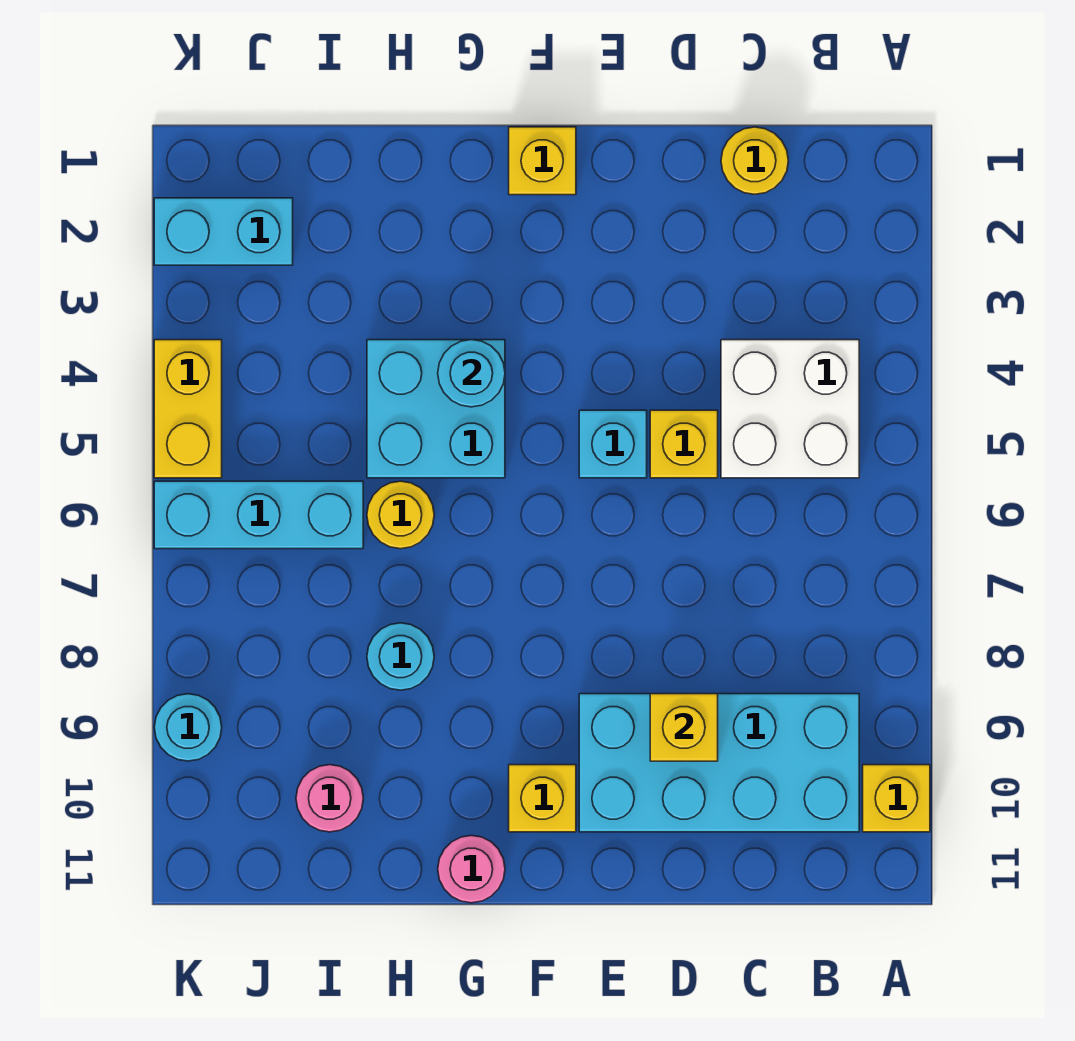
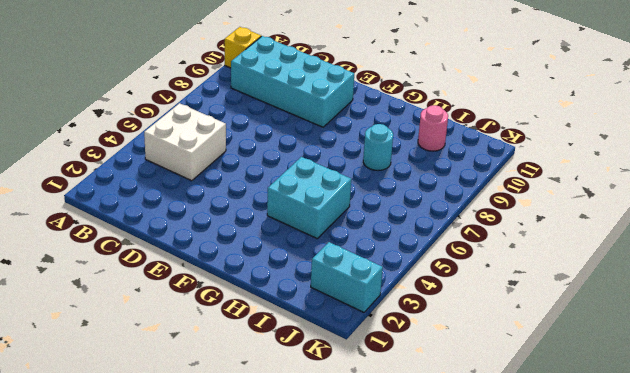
none -> yellow 1x1 round brick [721,127,788,194]
none -> yellow 1x1 brick [650,410,718,478]
none -> cyan 1x1 brick [579,410,647,478]

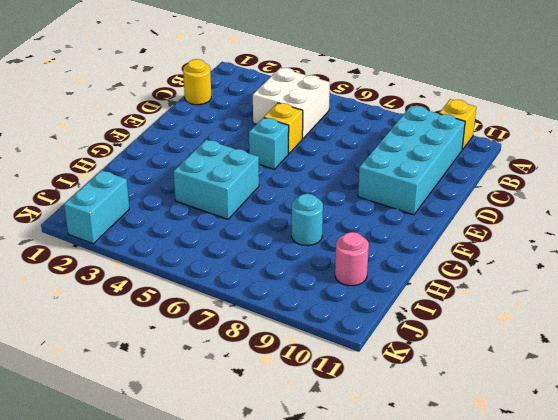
none -> yellow 1x1 brick [509,127,576,195]
none -> yellow 1x1 brick [509,765,576,832]
none -> pink 1x1 round brick [438,835,505,903]

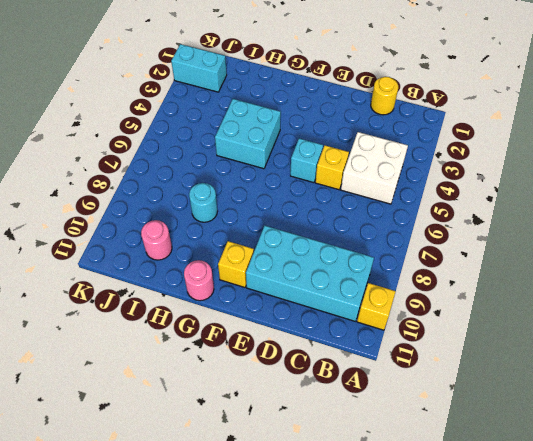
none -> yellow 1x1 brick [509,127,576,195]
none -> yellow 1x1 round brick [367,481,434,549]
none -> cyan 1x3 brick [154,481,363,549]

